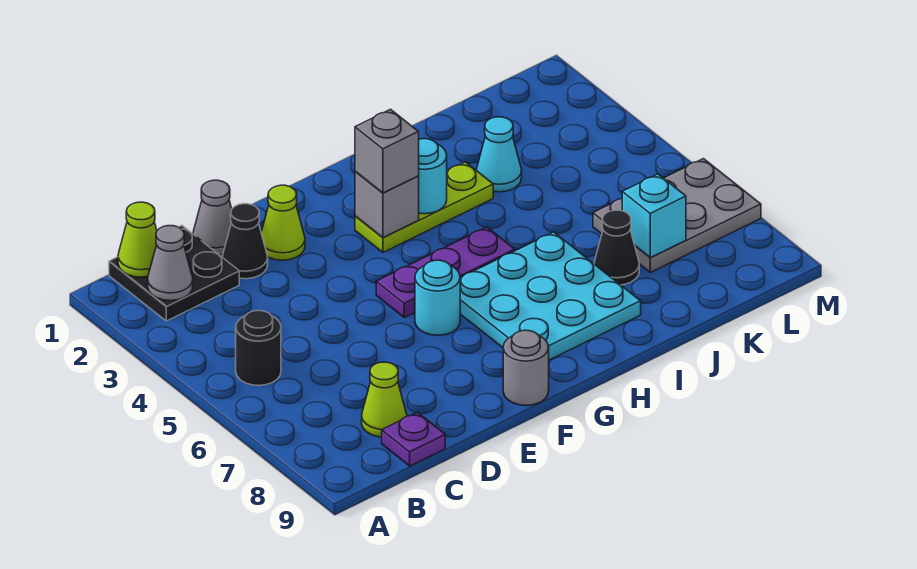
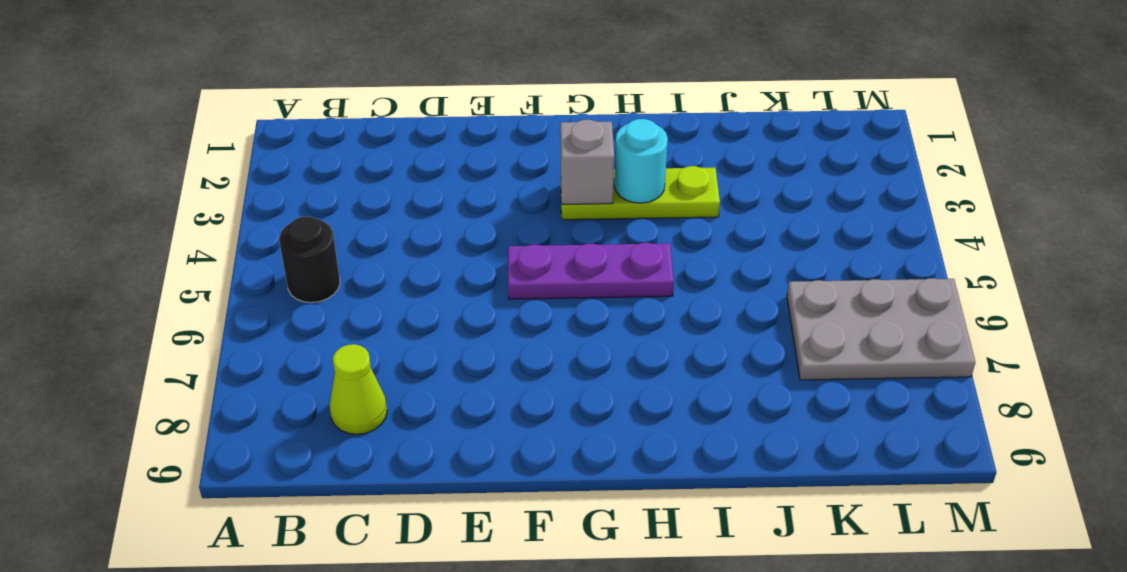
none -> black 2x2 plate [109,226,239,321]
none -> purple 1x1 plate [382,412,445,466]
none -> grey 1x1 cone [193,180,232,255]

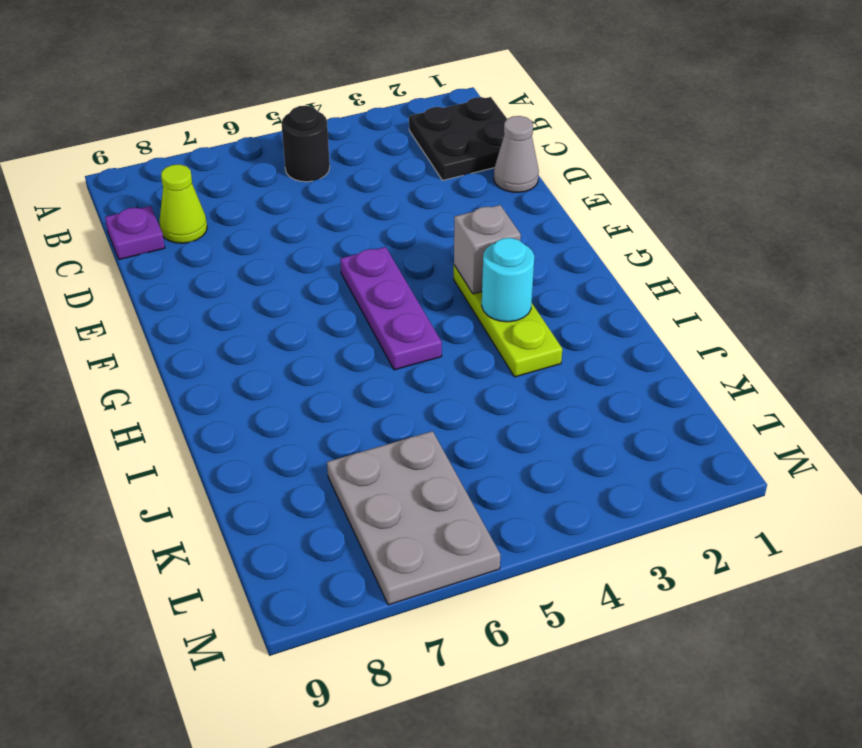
none -> black 1x1 cone [223,204,268,279]
none -> lime 1x1 cone [261,185,305,260]
none -> cyan 1x1 round brick [415,260,460,335]

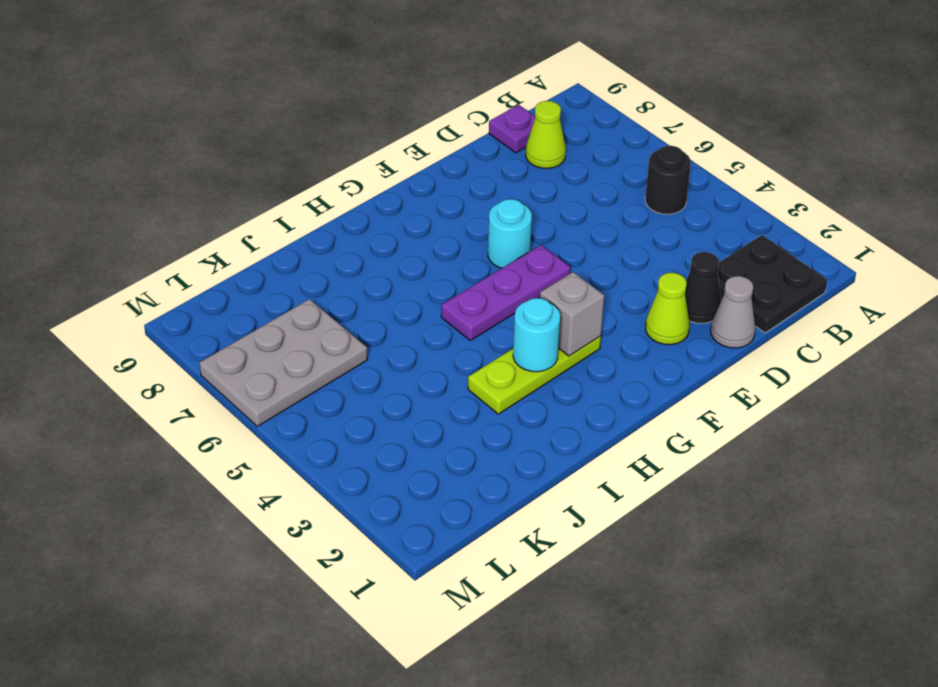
none -> grey 1x1 round brick [503,330,549,405]
none -> cyan 3x3 plate [460,232,641,360]
none -> cyan 1x1 cone [476,117,522,192]

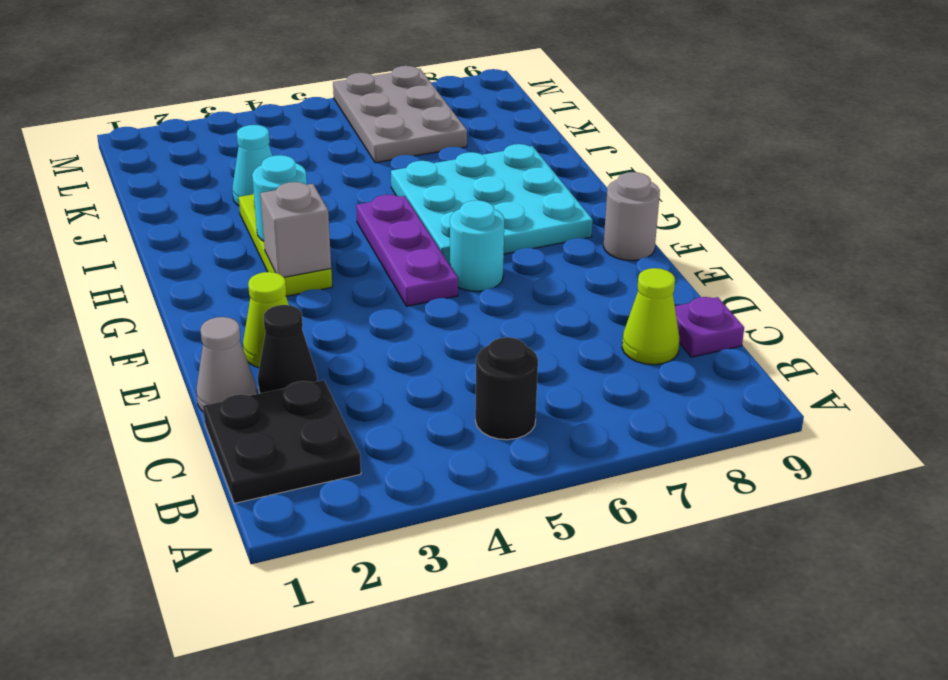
none -> black 1x1 cone [594,210,639,285]
none -> lime 1x1 cone [118,202,157,277]
none -> grey 1x1 cone [148,226,193,301]

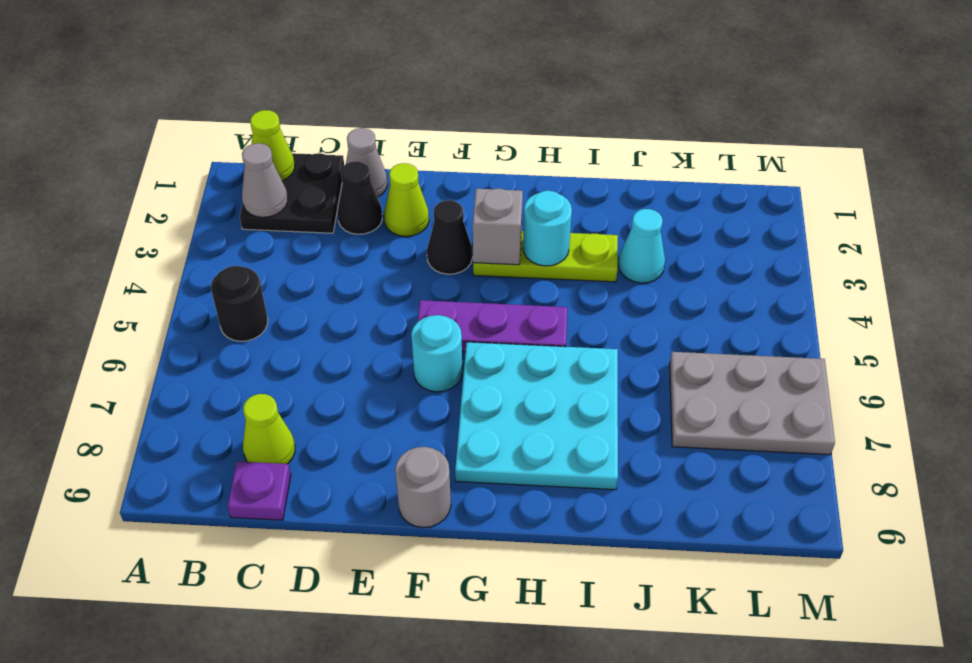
black 1x1 cone [427,200,473,274] -> black 1x1 cone moved to [594,210,639,285]
none -> cyan 1x1 brick [622,174,686,258]
none -> grey 1x1 brick [355,109,419,193]

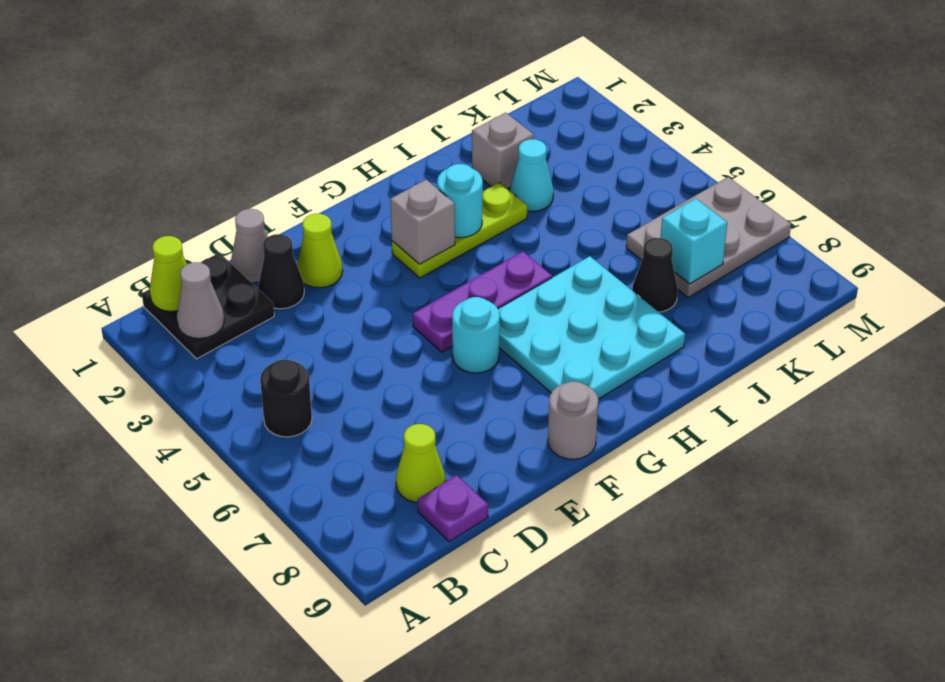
grey 1x1 brick [472,113,534,189] -> grey 1x1 brick moved to [355,109,419,193]

